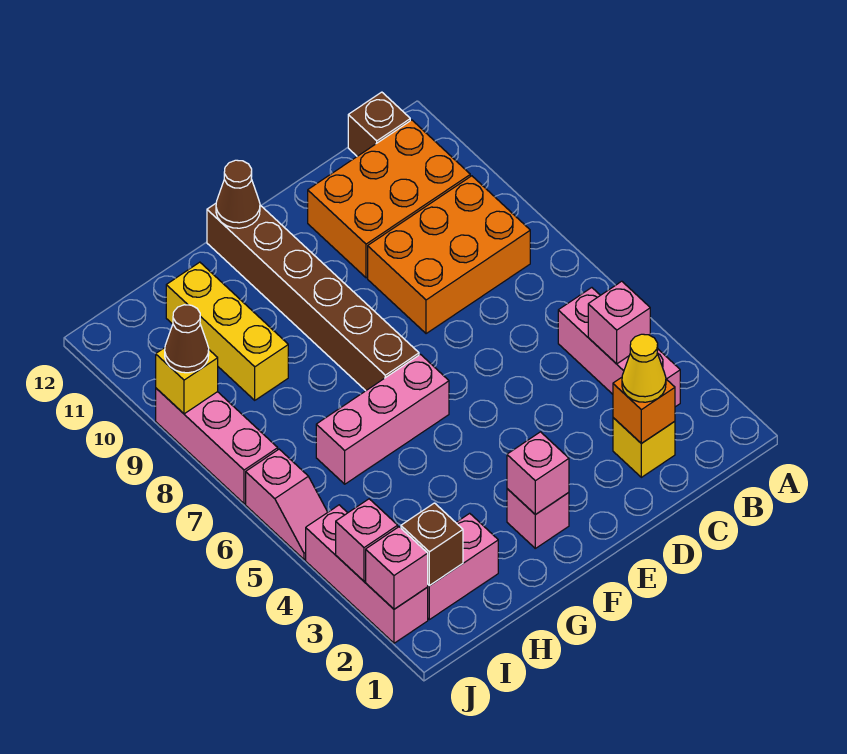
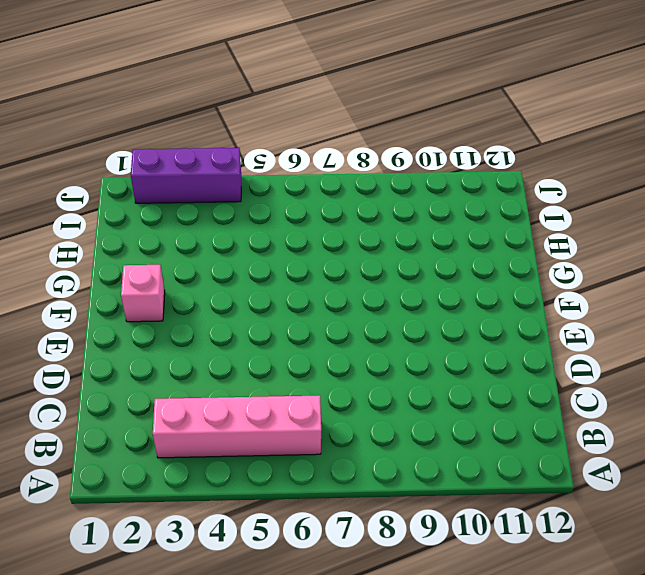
pink 1x4 brick [153,395,321,458] -> pink 1x3 brick [558,288,680,407]
purple 1x3 brick [131,148,241,203] -> pink 1x3 brick [306,505,428,643]
none -> orange 2x3 brick [368,176,530,334]
none -> orange 2x3 brick [308,120,470,278]
none -> brown 1x1 brick [348,92,410,156]

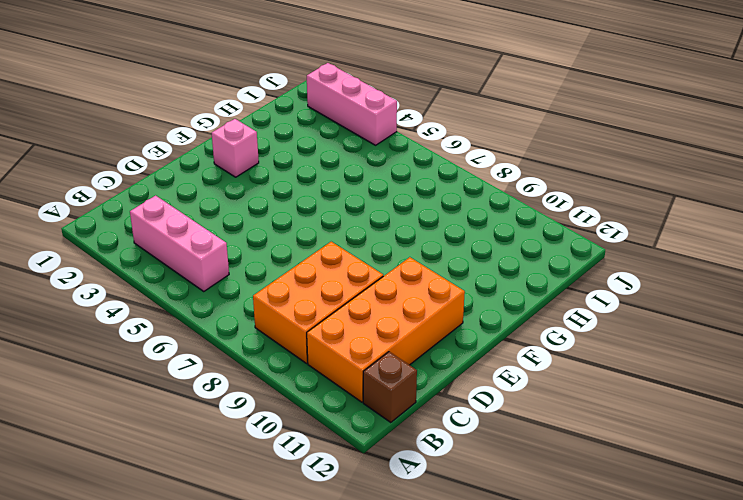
orange 2x4 brick [307,257,465,402] -> orange 2x3 brick [308,120,470,278]
none -> yellow 1x1 brick [613,418,675,477]
none -> pink 1x3 brick [316,354,449,484]
none -> brown 1x6 brick [207,204,419,391]

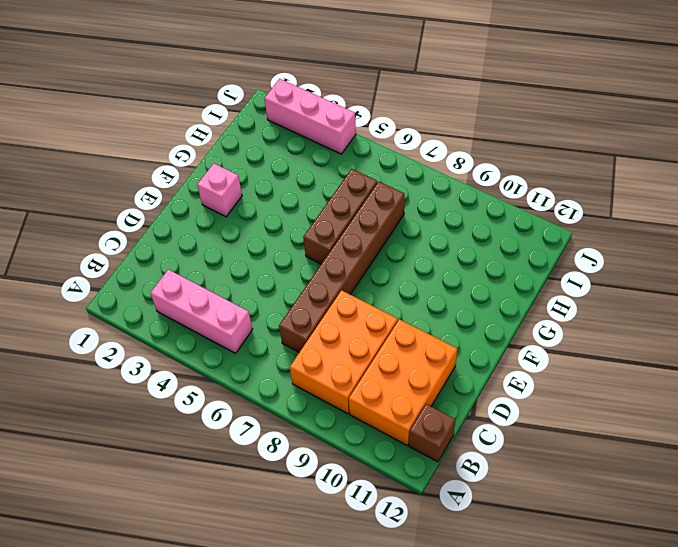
brown 1x6 brick [279,182,405,352] -> brown 1x6 brick turned to [207,204,419,391]
brown 1x3 brick [303,169,377,264] -> pink 1x3 brick [316,354,449,484]
none -> yellow 1x1 brick [613,418,675,477]
none -> pink 1x2 brick [428,513,498,620]
none -> yellow 1x3 brick [166,262,288,400]

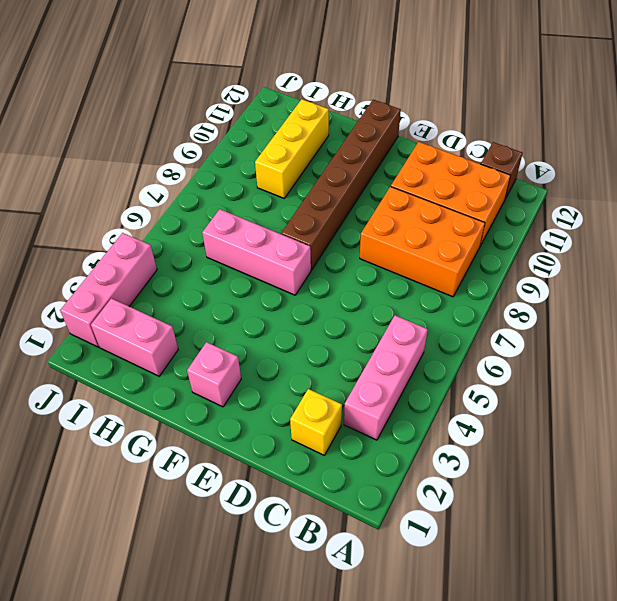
none -> pink 1x2 slope [246,449,328,560]
none -> pink 1x3 brick [156,388,278,504]
none -> pink 1x1 brick [588,281,650,364]

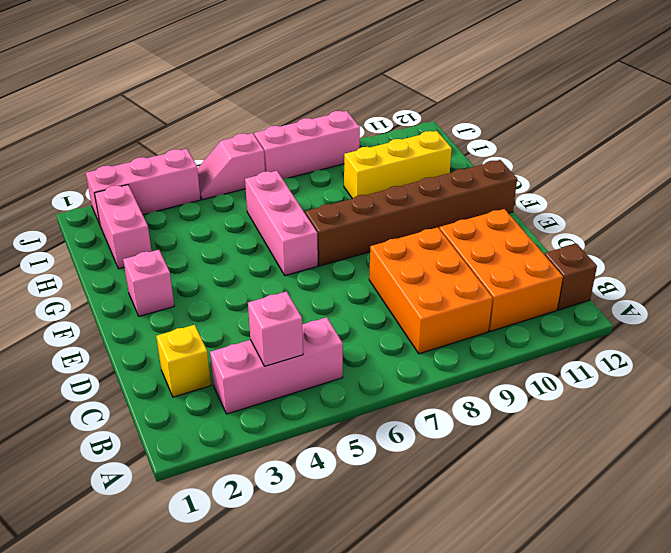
none -> orange 1x1 brick [613,377,675,443]
none -> pink 1x1 brick [507,432,569,515]
none -> brown 1x1 cone [216,160,260,228]

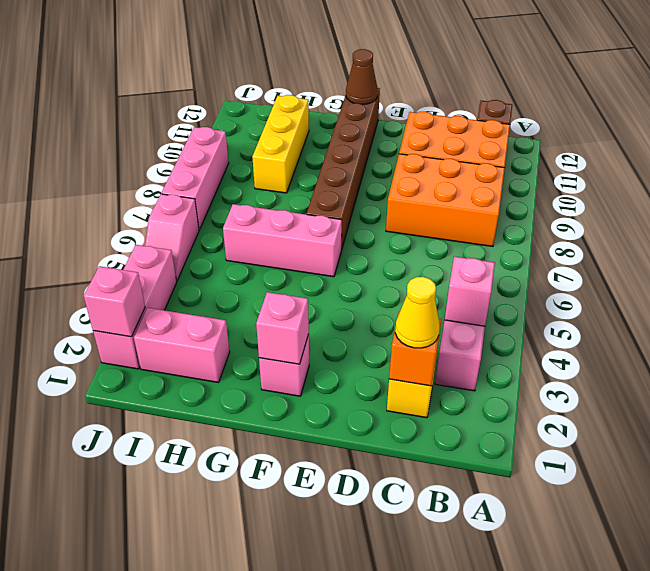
none -> brown 1x1 brick [401,503,463,586]
none -> pink 1x1 brick [336,499,398,581]
none -> yellow 1x1 brick [156,348,218,414]

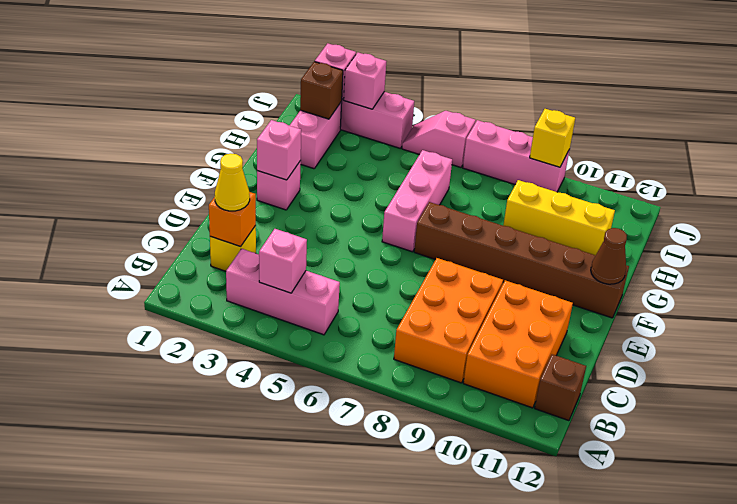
none -> brown 1x1 cone [165,305,209,373]

